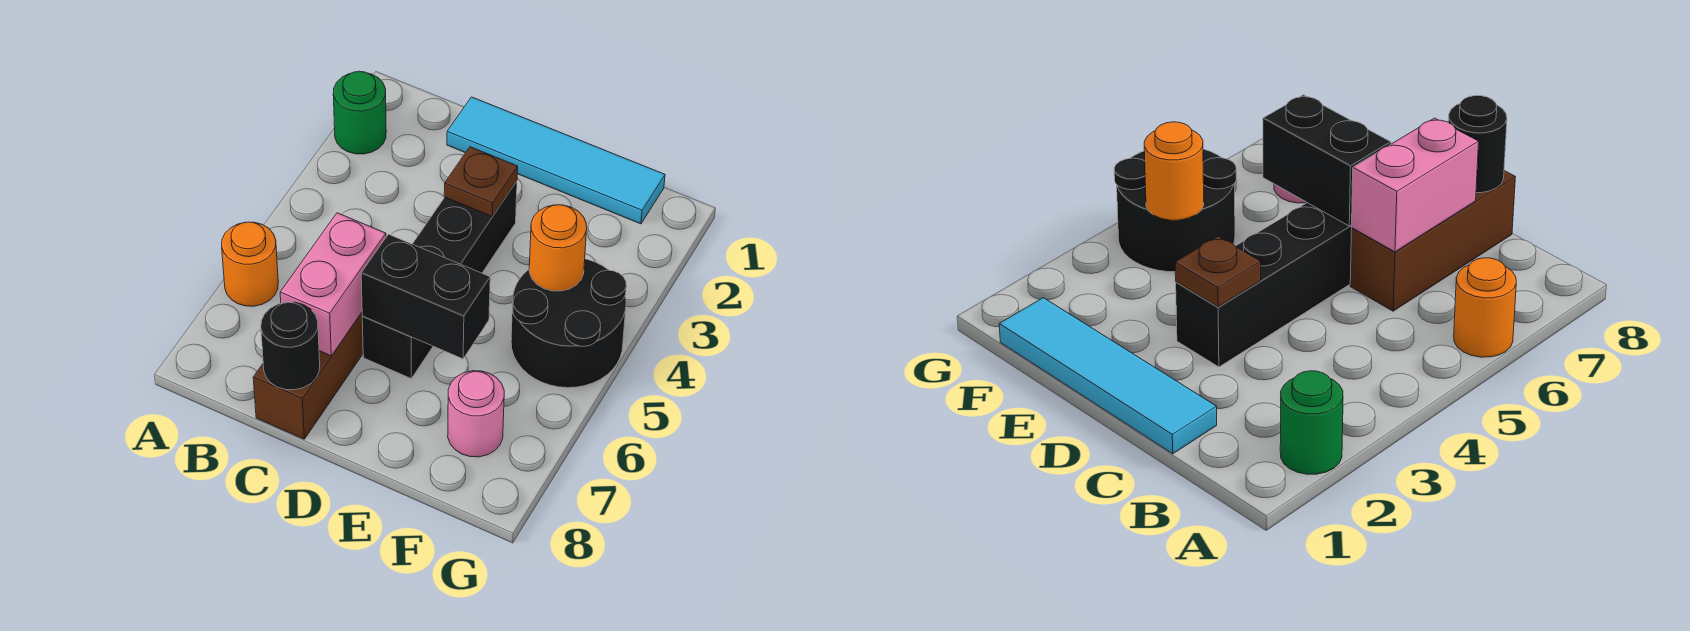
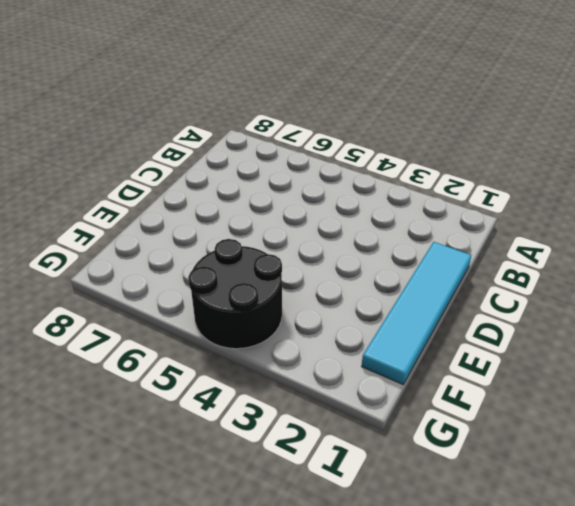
none -> green 1x1 round brick [333,71,386,154]
none -> orange 1x1 round brick [222,222,278,306]
none -> brown 1x3 brick [253,313,363,439]

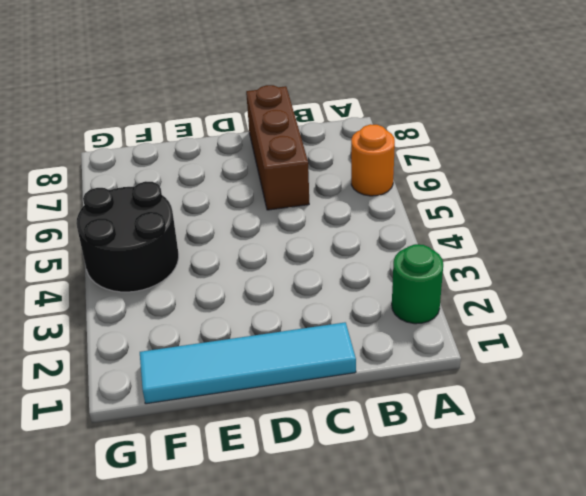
none -> black 1x4 brick [362,181,517,378]
none -> pink 1x1 round brick [448,371,504,457]
none -> pink 1x2 brick [280,213,386,356]

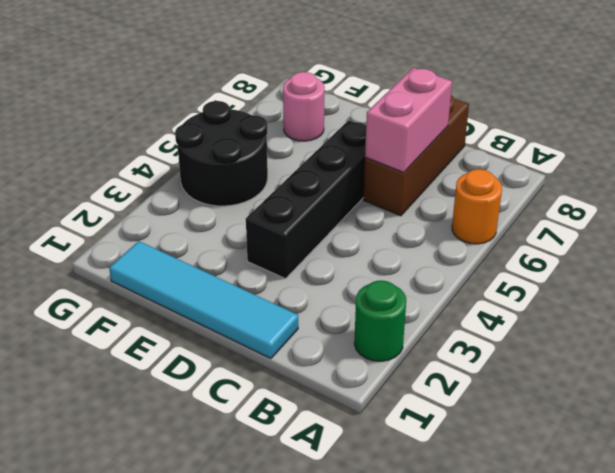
none -> black 1x1 round brick [261,302,320,390]
none -> brown 1x1 plate [444,147,518,217]
none -> black 1x2 brick [361,234,490,359]

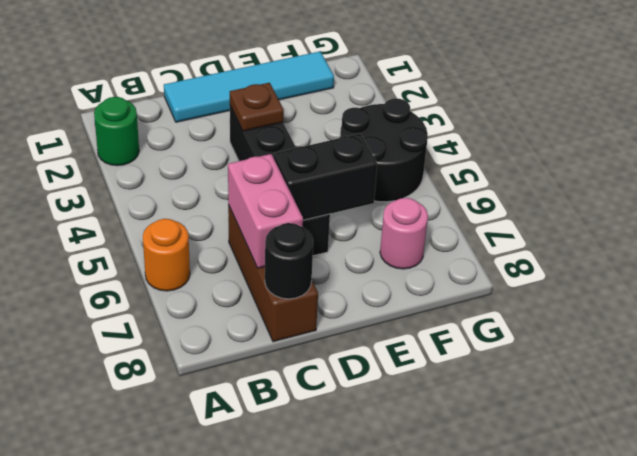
none -> orange 1x1 round brick [529,205,587,291]

